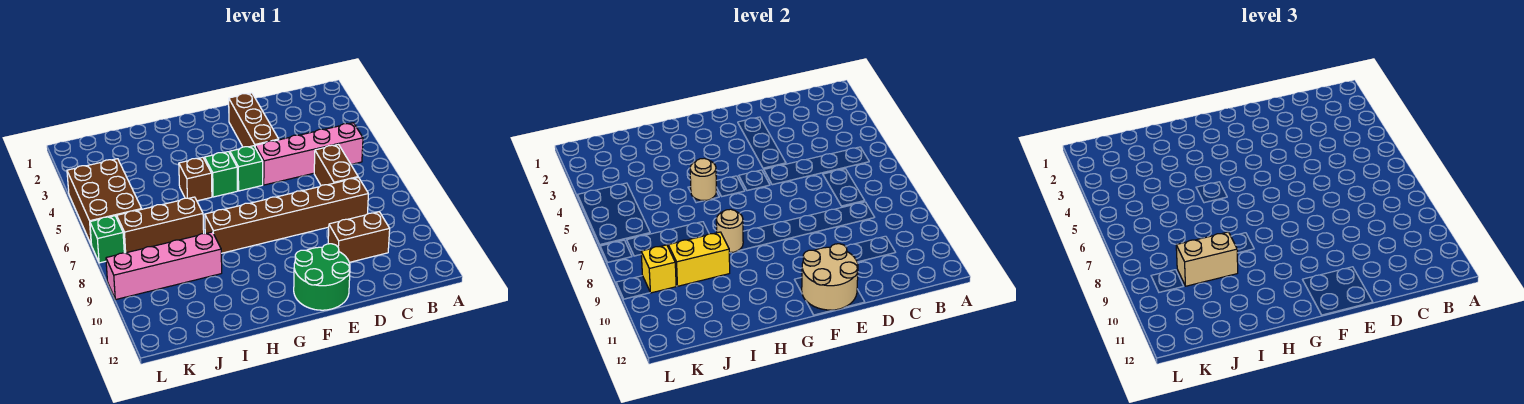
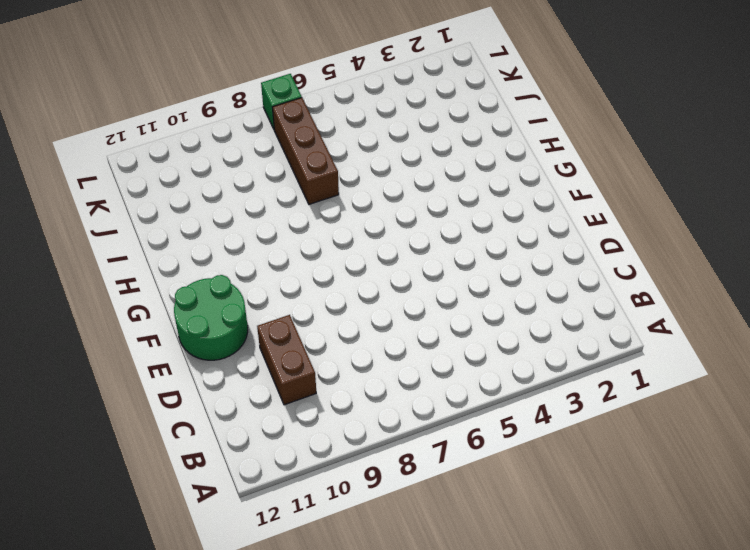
none -> pink 1x4 brick [255,123,363,185]
none -> brown 1x2 brick [314,145,358,186]
none -> brown 1x6 brick [205,177,368,253]

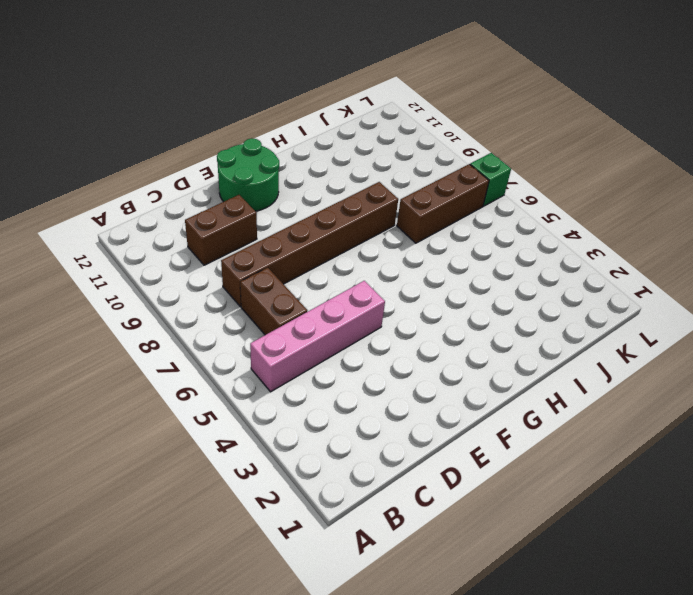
none -> brown 1x3 brick [229,93,279,147]
none -> green 1x1 brick [230,146,263,191]
none -> green 1x1 brick [204,152,237,197]

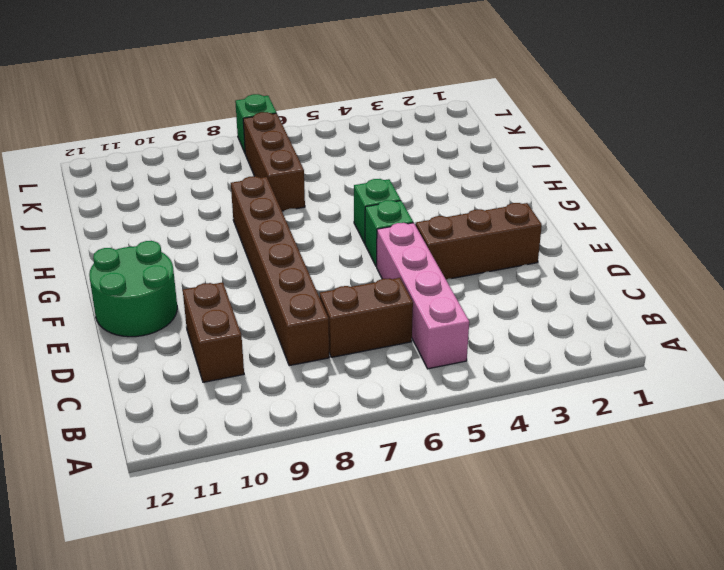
none -> brown 1x1 brick [179,157,212,201]
none -> pink 1x4 brick [106,232,222,300]
none -> brown 2x3 brick [67,159,141,245]

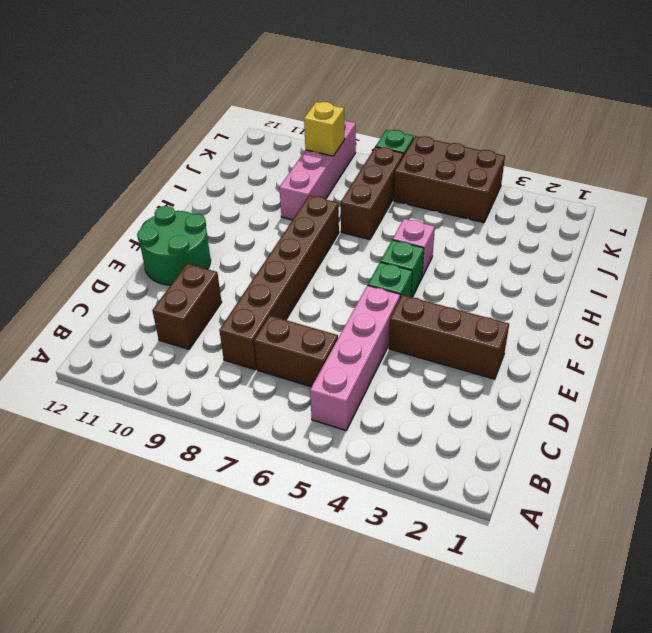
pink 1x1 brick [393,219,435,277] -> brown 1x1 brick [179,157,212,201]
none -> tan 2x2 round brick [802,244,858,310]
none -> tan 1x1 round brick [690,158,717,201]
none -> tan 1x1 round brick [716,209,743,252]

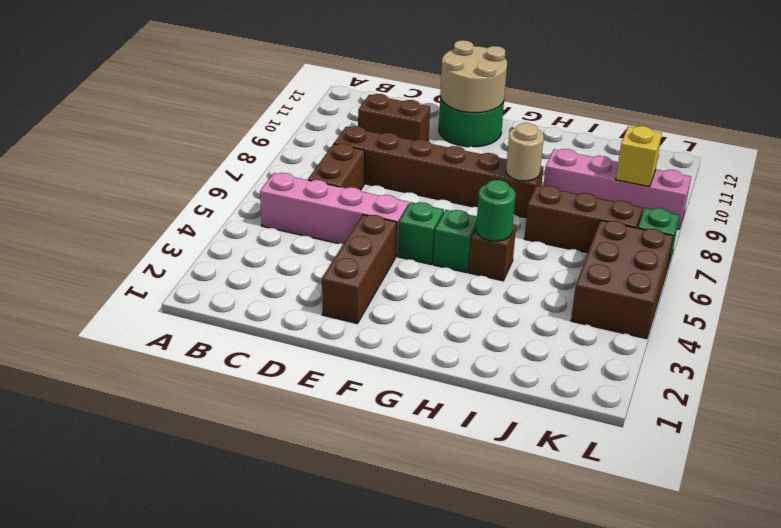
green 1x1 round brick [476,180,516,241] -> tan 1x1 round brick [690,158,717,201]
none -> yellow 1x2 brick [668,232,730,286]
none -> tan 1x2 brick [1176,232,1238,286]

